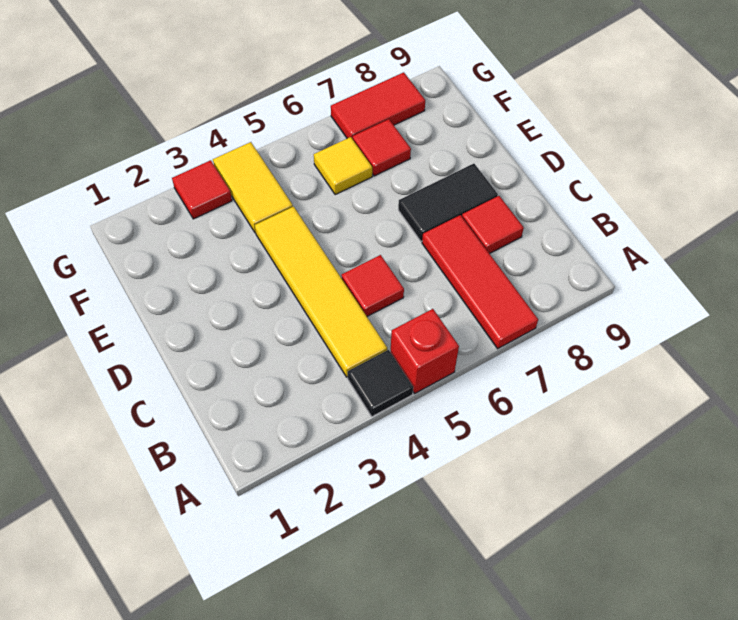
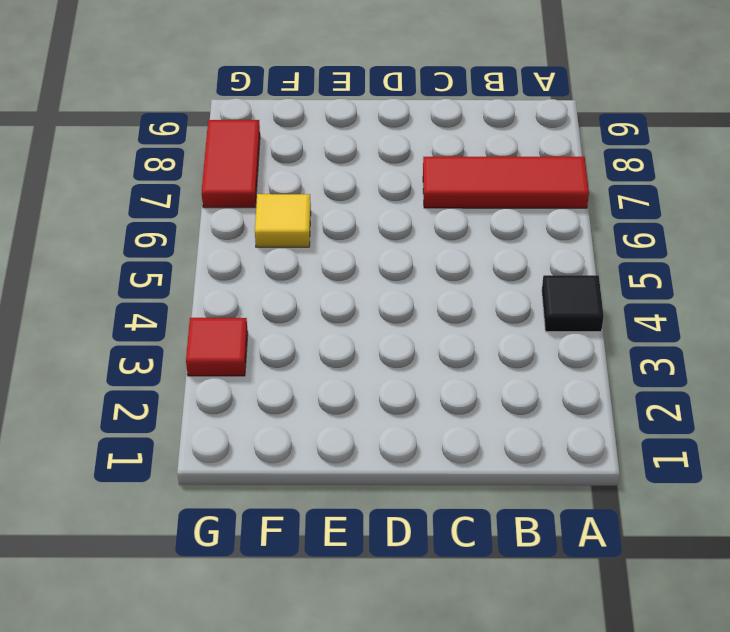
none -> red 1x1 brick [391,309,459,393]
none -> yellow 1x4 tile [255,207,387,377]
none -> red 1x1 tile [342,255,404,316]

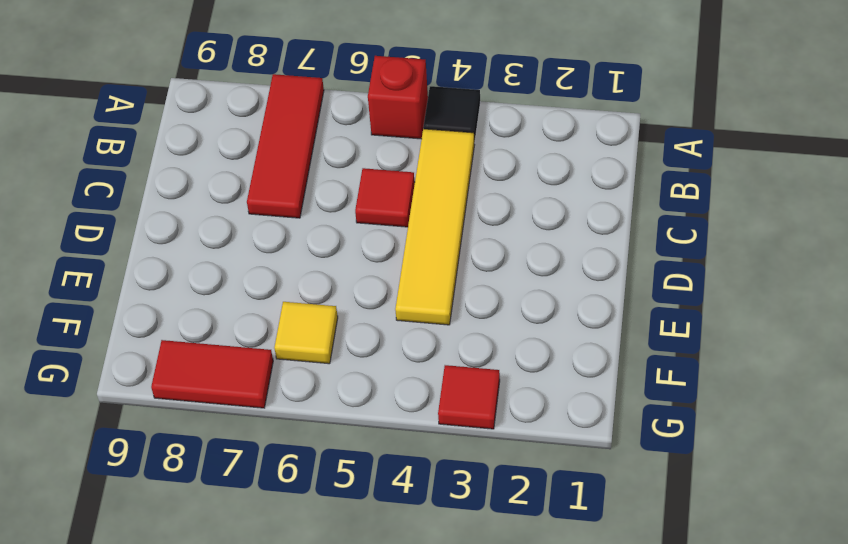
none -> red 1x1 tile [462,196,524,254]
none -> black 1x2 tile [398,164,498,241]
none -> yellow 1x2 tile [213,142,293,233]

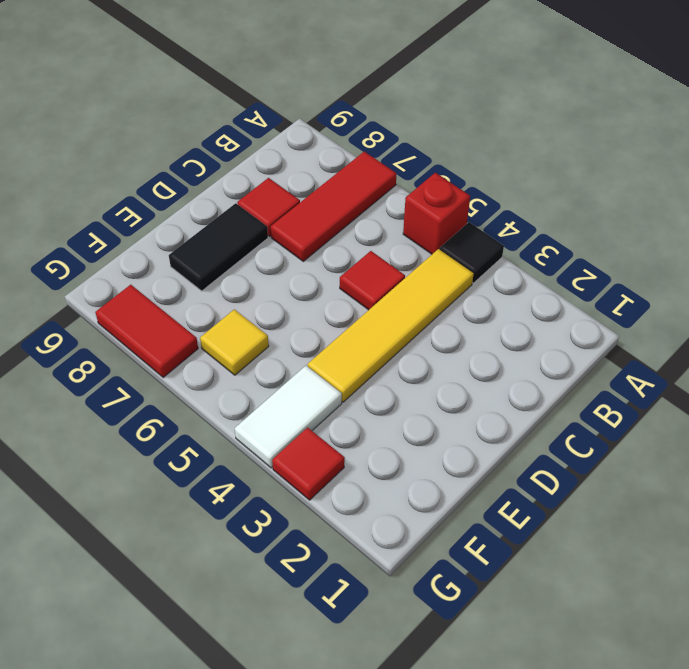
black 1x2 tile [169,203,268,291] -> black 1x2 tile turned to [398,164,498,241]
white 1x2 tile [235,366,342,468] -> yellow 1x2 tile [213,142,293,233]
none -> red 1x1 tile [353,119,411,176]

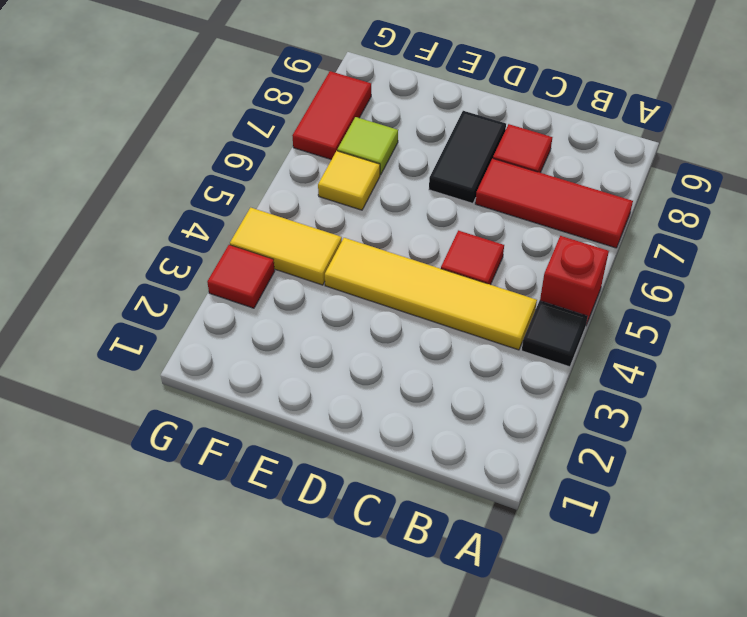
lime 1x1 tile [337,117,398,175] -> red 1x1 tile [353,119,411,176]

